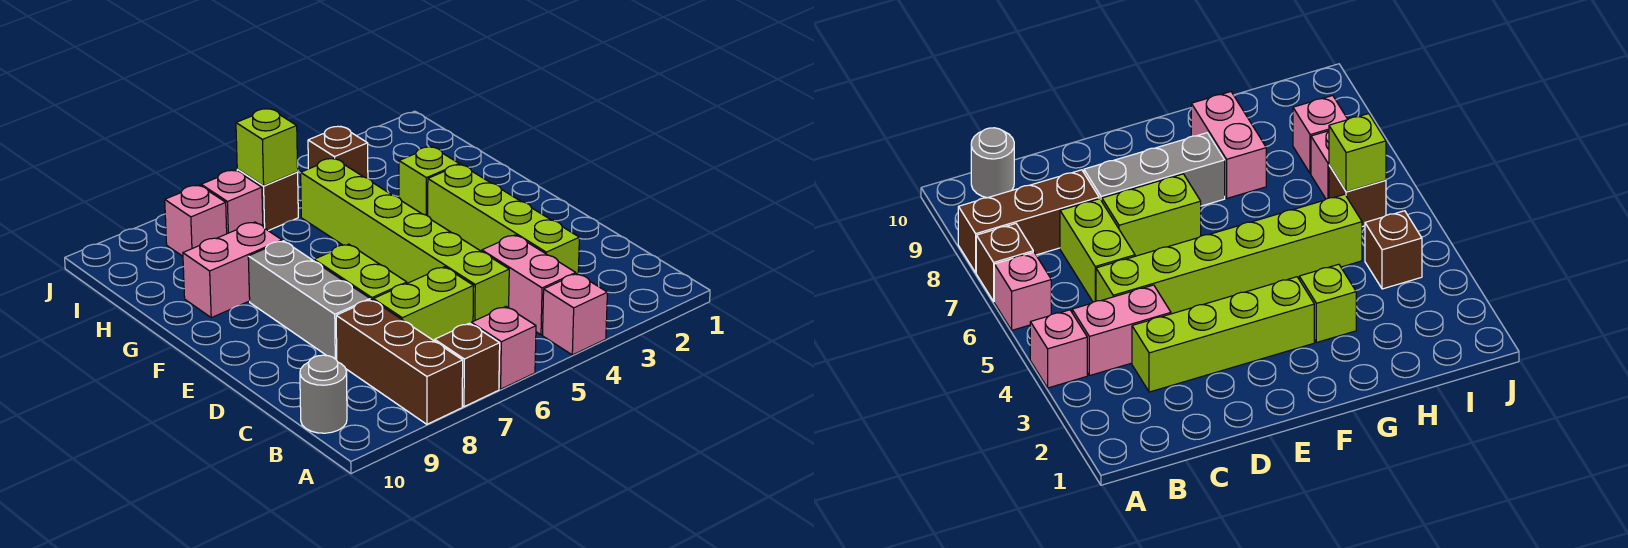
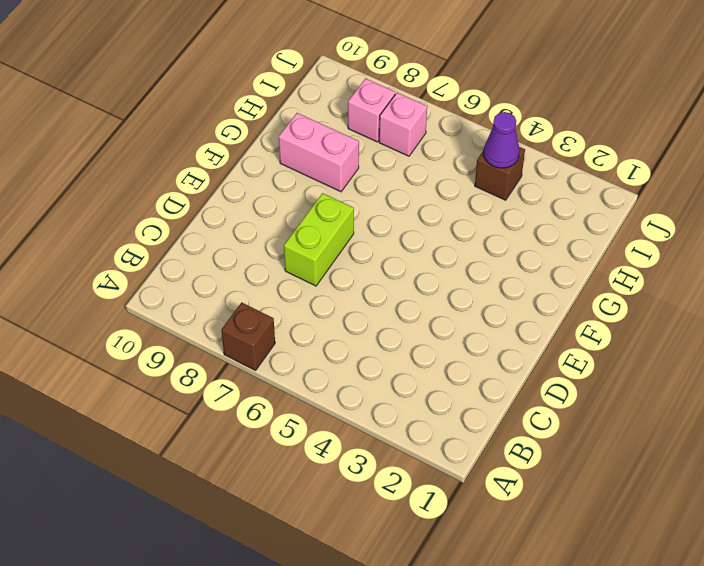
purple 1x1 cone [484,112,519,168] -> none
none -> pink 1x1 brick [543,274,607,355]
none -> pink 1x1 brick [471,307,536,389]
none -> brown 1x3 brick [336,300,463,424]

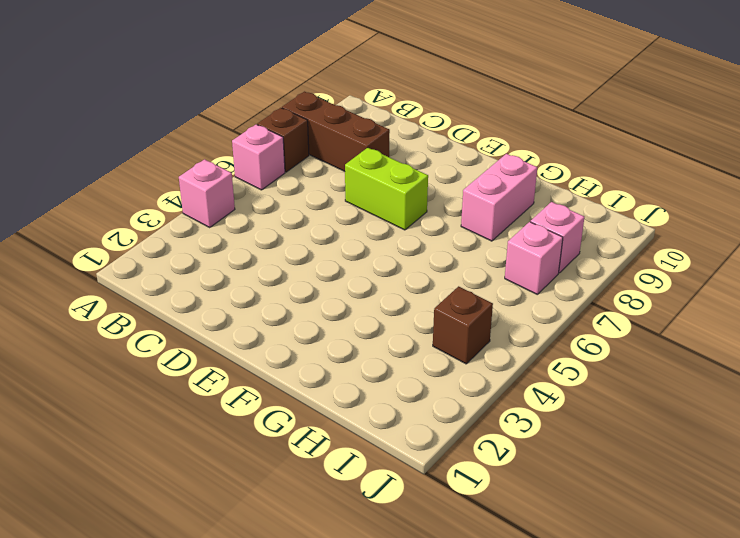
none -> pink 1x2 brick [482,235,576,335]
none -> grey 1x1 round brick [300,355,347,433]
none -> lime 1x4 brick [428,164,579,274]

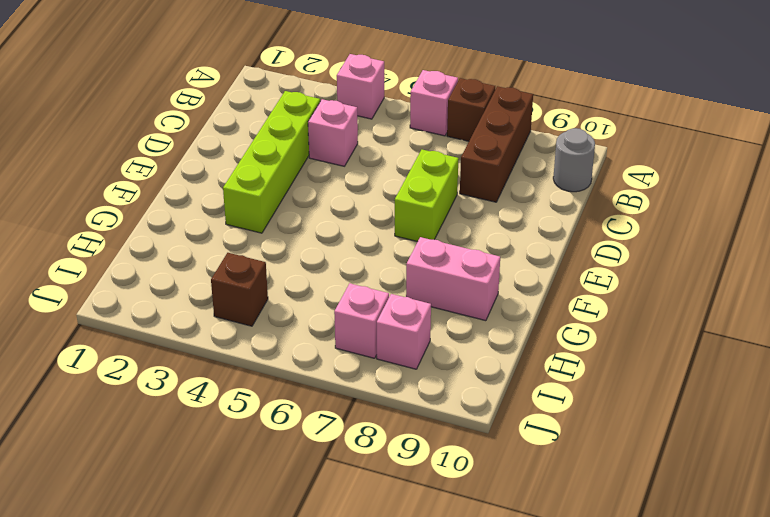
pink 1x1 brick [308,99,358,166] -> pink 1x2 brick [482,235,576,335]
none -> lime 1x6 brick [301,158,509,321]
none -> lime 1x2 brick [373,267,474,341]
none -> grey 1x3 brick [248,241,370,360]

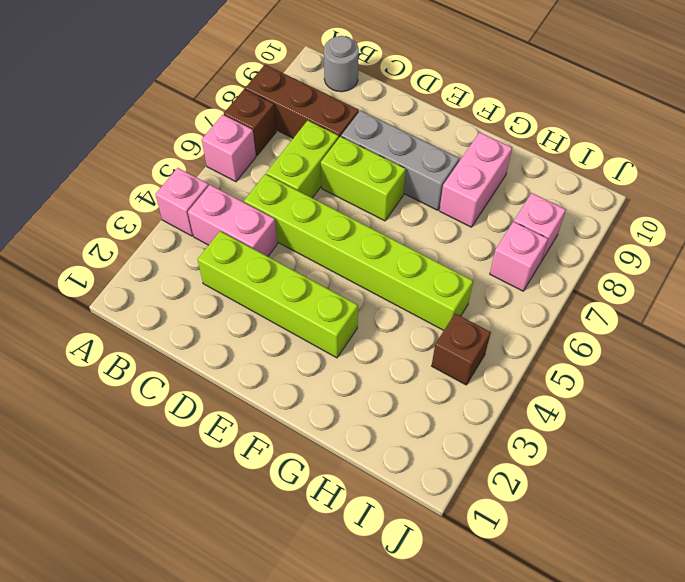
none -> lime 1x1 brick [399,147,459,216]
none -> brown 1x1 brick [237,170,298,231]
none -> lime 1x1 brick [236,109,298,186]

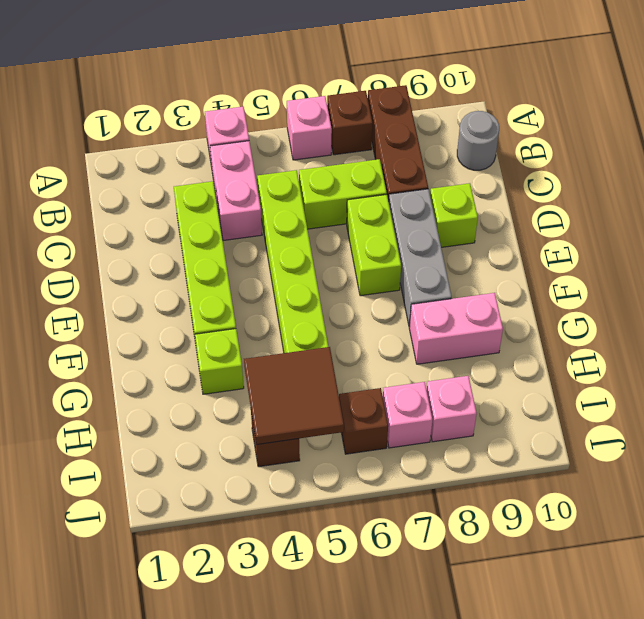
lime 1x1 brick [430,183,478,247] -> lime 1x1 brick moved to [236,109,298,186]
brown 2x2 tile [244,347,344,444] -> none

